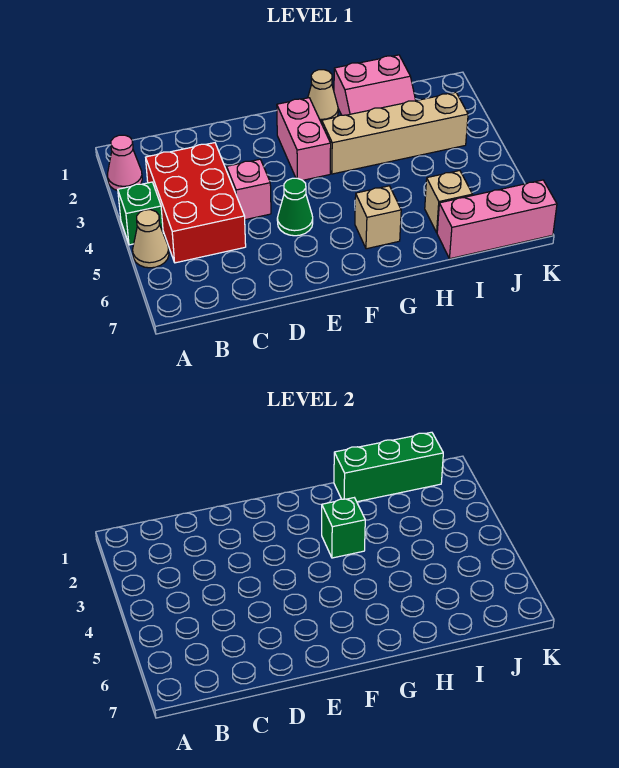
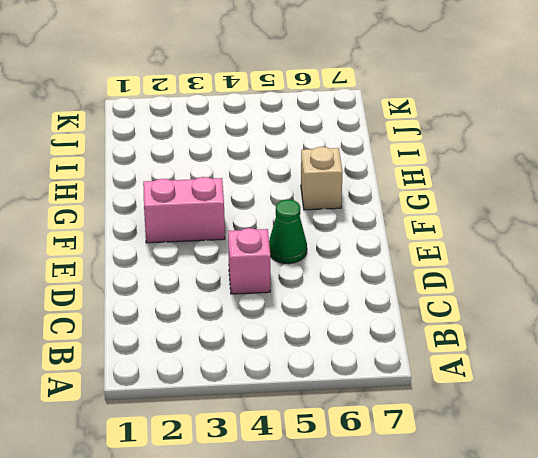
none -> pink 1x1 cone [107,135,142,191]
none -> green 1x1 brick [118,182,163,245]
none -> tan 1x1 cone [133,210,169,268]

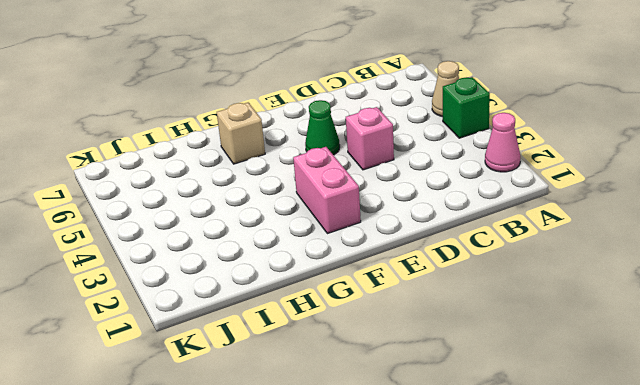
none -> red 2x3 brick [146,143,246,263]
none -> tan 1x1 cone [308,70,338,123]
none -> tan 1x4 brick [322,92,468,174]

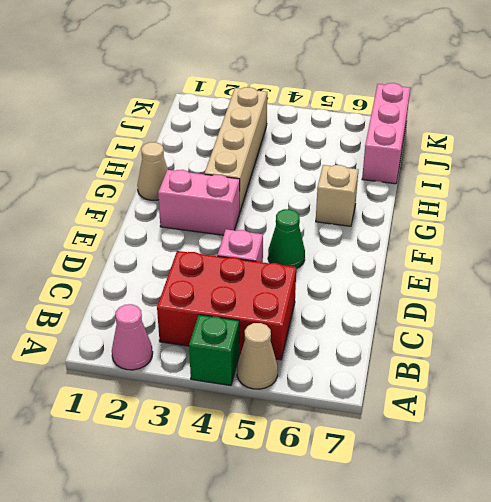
none -> pink 2x2 slope [334,55,416,115]
none -> tan 1x1 brick [425,171,473,232]
none -> green 1x1 brick [322,498,365,558]

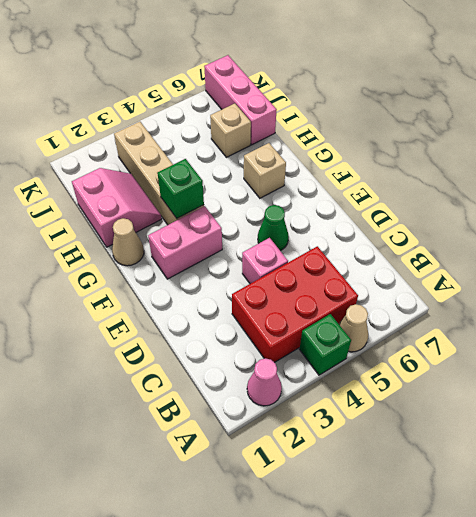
none -> green 1x3 brick [334,432,443,502]

